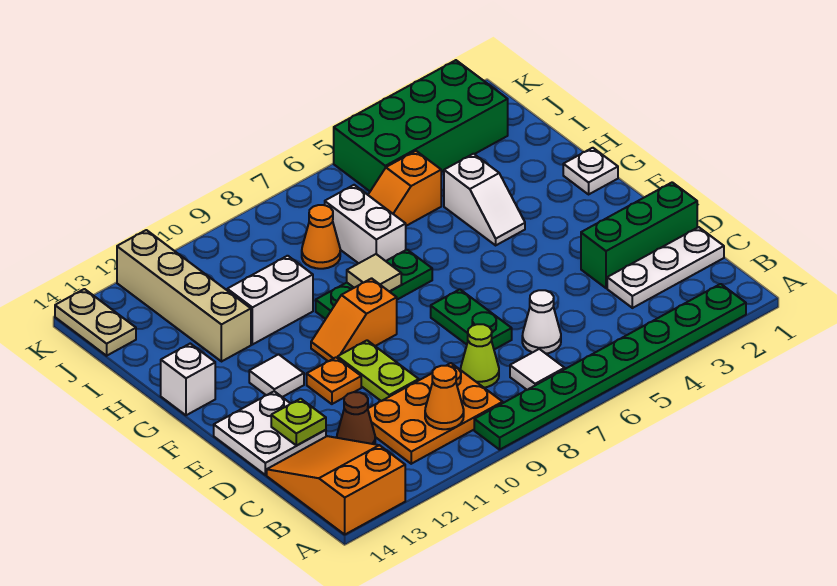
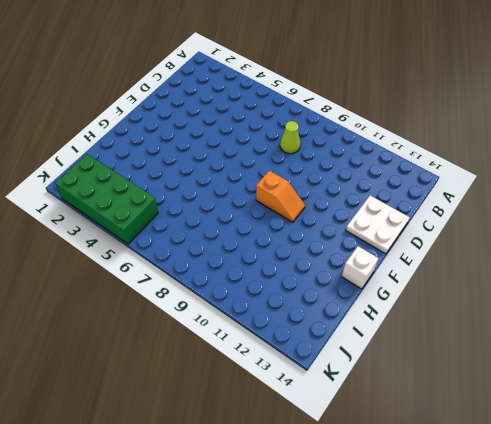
none -> green 1x8 plate [474,284,746,450]
none -> orange 2x3 slope [267,436,405,534]
none -> white 1x1 tile [510,349,565,390]

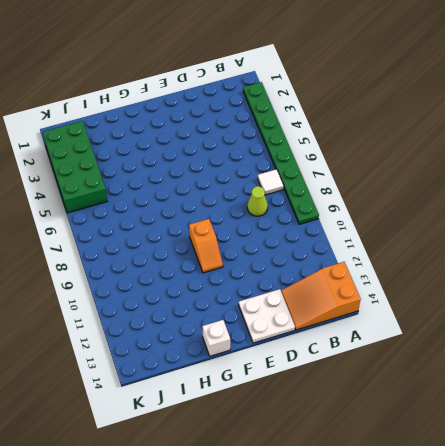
none -> orange 2x3 plate [368,363,503,464]
none -> white 1x3 plate [607,227,724,308]
none -> white 1x1 cone [522,290,561,354]

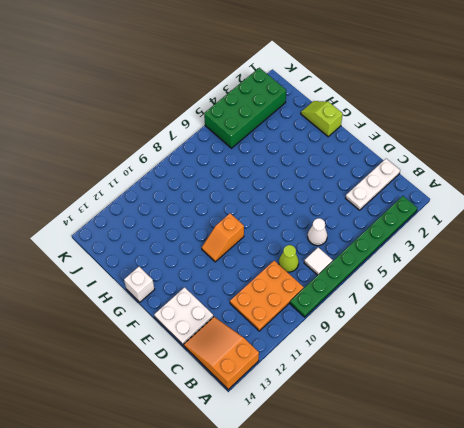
lime 1x2 slope [301,101,343,137] -> white 1x1 plate [563,148,618,194]
none -> brown 1x1 cone [337,392,375,444]
none -> green 1x3 brick [581,182,697,288]
none -> green 1x2 plate [431,289,512,350]

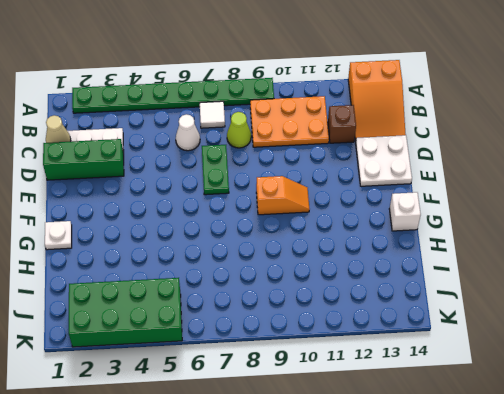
tan 1x1 cone [46,115,71,143] -> none
brown 1x1 brick [328,105,356,143] -> brown 1x1 cone [337,392,375,444]
none -> lime 1x2 plate [338,340,419,401]
none -> orange 1x1 plate [307,357,361,404]
none -> white 1x1 tile [249,354,304,397]

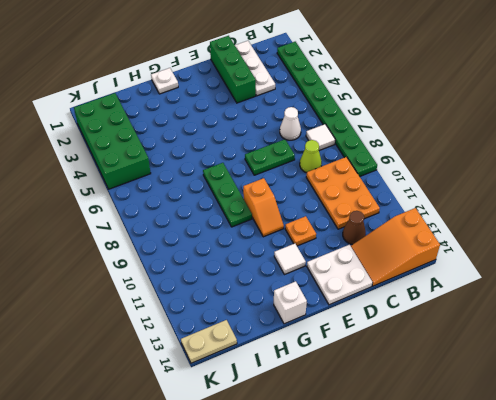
none -> lime 1x2 plate [338,340,419,401]
none -> white 1x2 slope [444,154,525,245]
none -> white 1x2 brick [325,185,406,263]

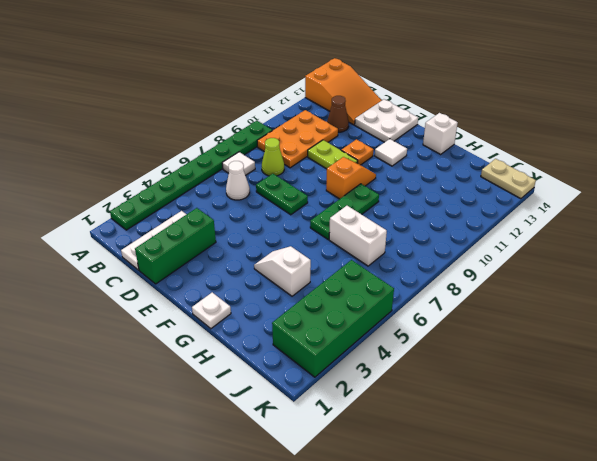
none -> white 1x2 brick [227,256,313,345]
none -> tan 1x4 brick [117,230,251,362]
none -> orange 1x2 slope [368,151,441,226]

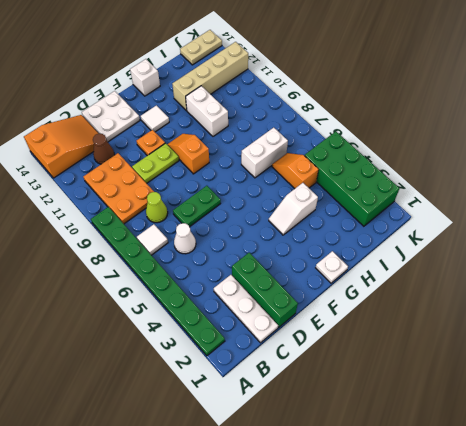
none -> green 1x3 plate [316,250,432,319]
none -> orange 1x1 cone [302,205,340,269]
none -> orange 1x1 cone [425,366,464,429]

